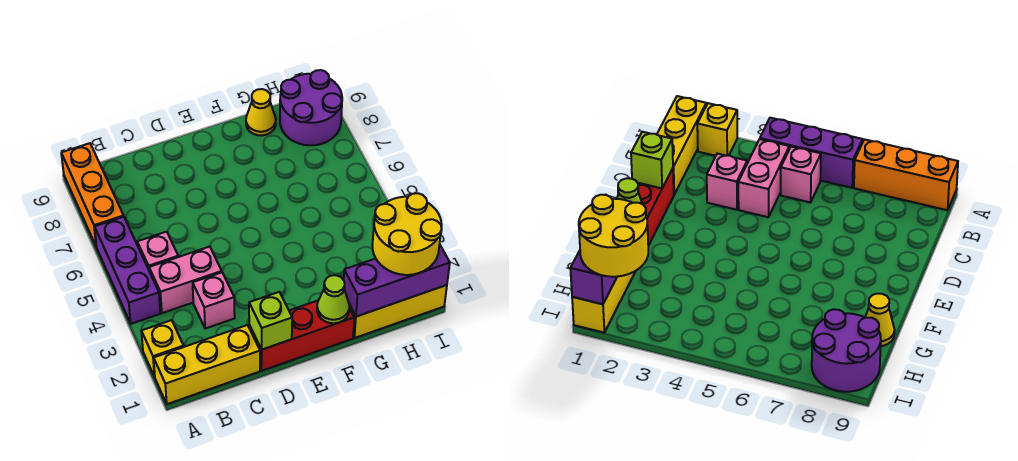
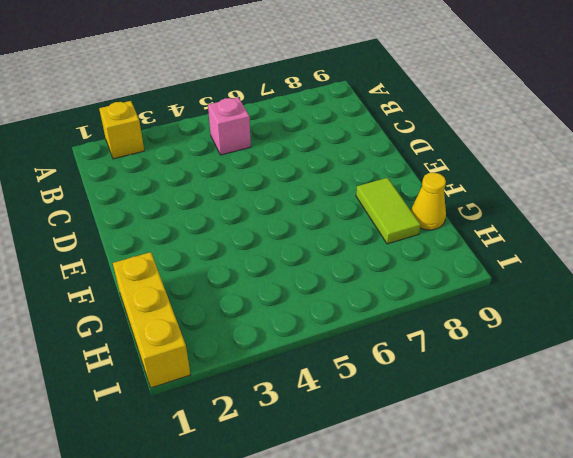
lime 1x2 tile [356,178,420,244] -> none
none -> yellow 1x3 brick [154,325,260,404]
none -> purple 1x3 brick [95,217,160,324]
none -> orange 1x3 brick [61,143,124,247]

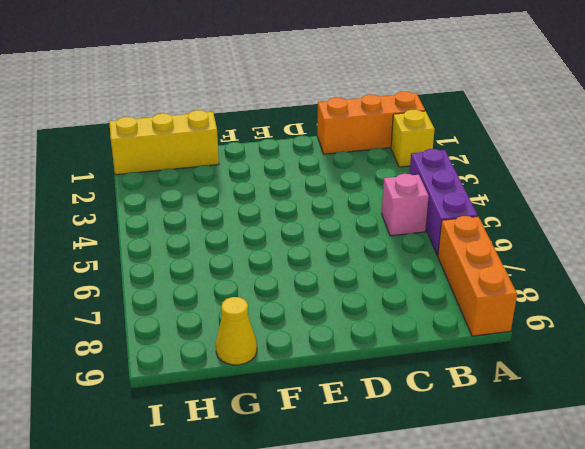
orange 1x3 brick [317,91,425,154] -> yellow 1x3 brick [154,325,260,404]
none -> pink 1x2 brick [149,247,222,313]
none -> pink 1x1 brick [193,272,235,329]
none -> red 1x3 brick [249,301,354,371]

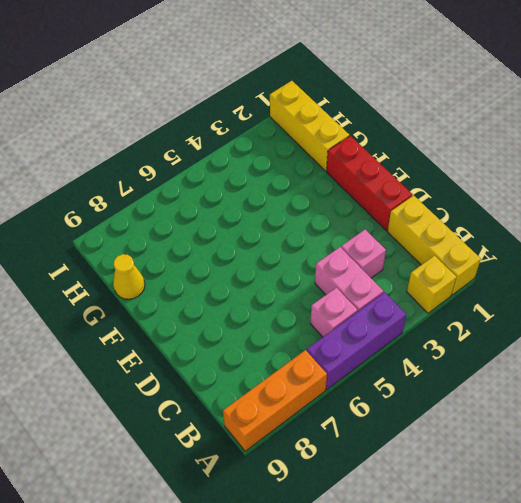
none -> purple 2x2 round brick [280,70,342,145]
none -> lime 1x1 brick [249,292,292,350]
none -> lime 1x1 cone [317,275,350,323]

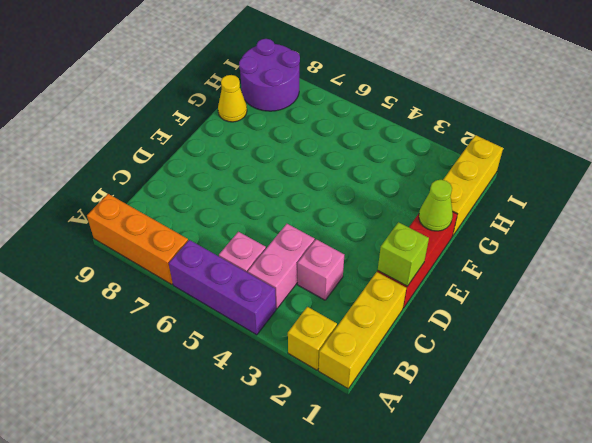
none -> purple 1x3 brick [344,245,450,317]
none -> yellow 2x2 round brick [372,193,442,275]

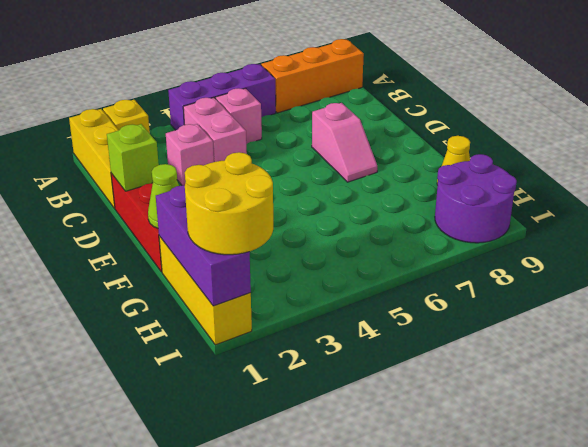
pink 1x2 slope [312,103,377,182] -> none

